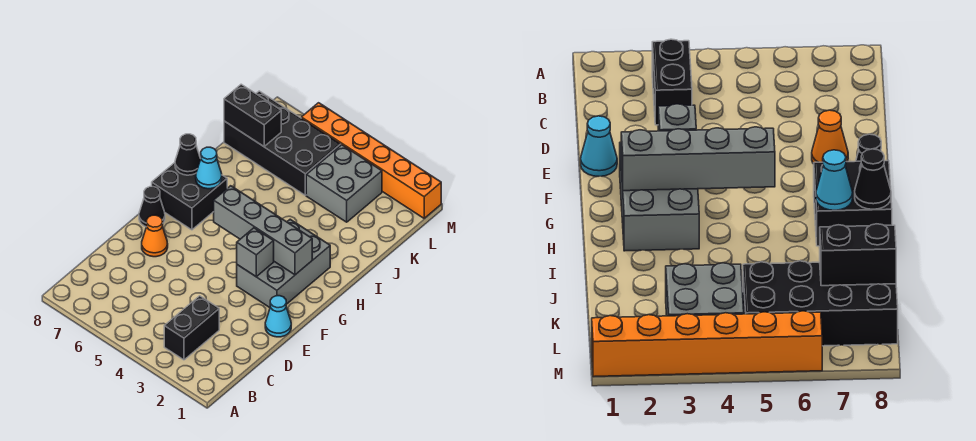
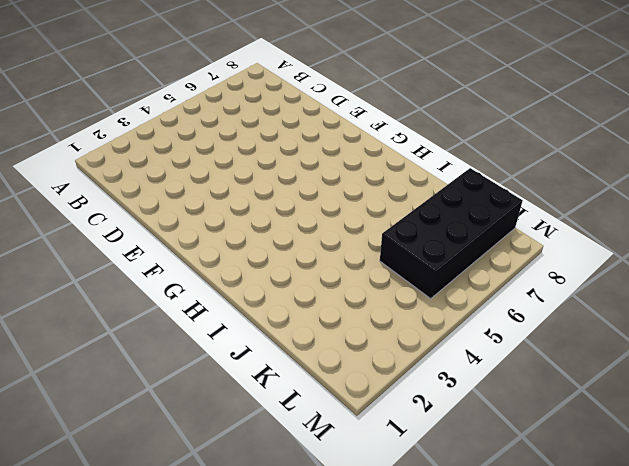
none -> black 1x2 brick [164,296,219,360]
none -> cyan 1x1 cone [265,296,291,337]
none -> orange 1x1 cone [142,215,168,257]

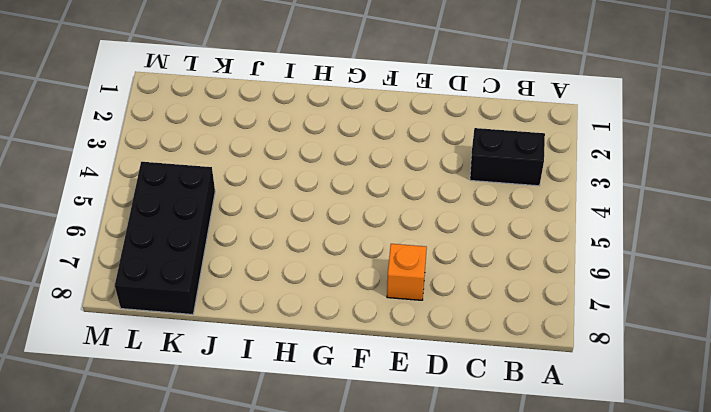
orange 1x1 brick [387,244,427,300] -> orange 1x1 cone [142,215,168,257]
none -> cyan 1x1 cone [265,296,291,337]
none -> grey 2x3 brick [237,219,330,308]
none -> black 1x1 cone [139,187,165,227]

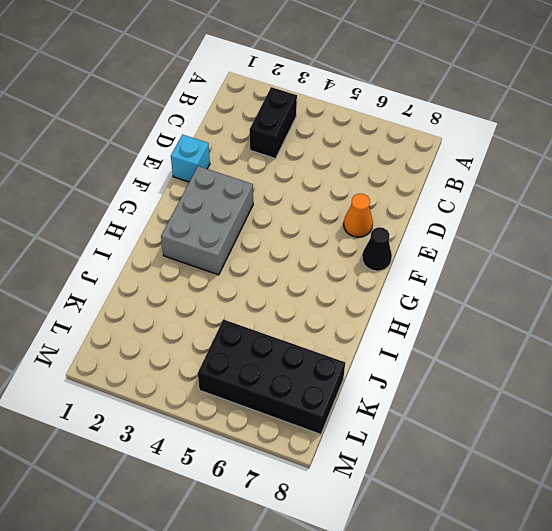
cyan 1x1 brick [171,135,210,182] -> cyan 1x1 cone [265,296,291,337]
none -> black 2x2 brick [152,163,227,230]
none -> grey 2x2 brick [306,145,382,222]
none -> orange 1x6 brick [301,103,441,218]

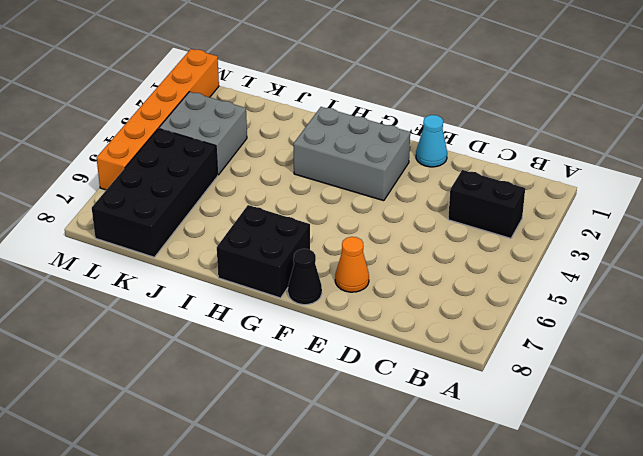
none -> grey 1x1 brick [237,228,274,276]
none -> grey 1x4 brick [214,186,312,275]
none -> cyan 1x1 cone [196,147,222,189]

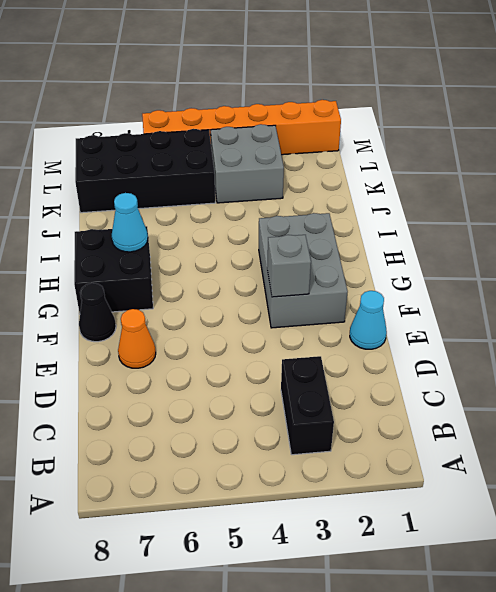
none -> grey 1x4 brick [214,186,312,275]
none -> black 1x1 cone [175,134,201,175]
none -> black 1x2 brick [224,84,281,146]

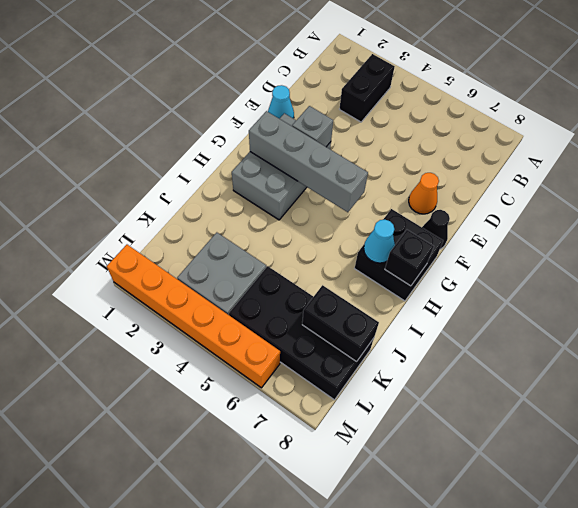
black 1x1 brick [385,230,434,286] -> black 1x1 cone [175,134,201,175]

